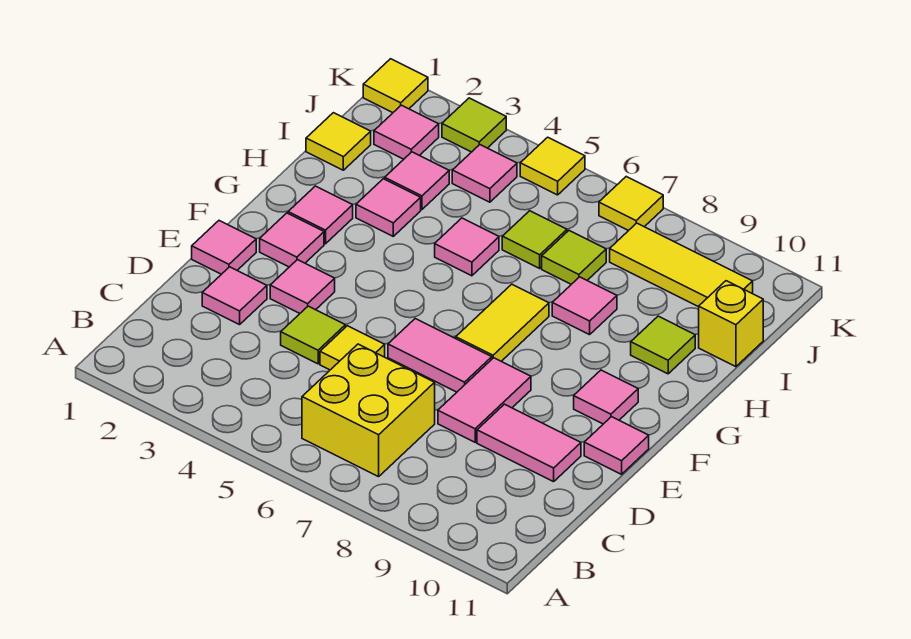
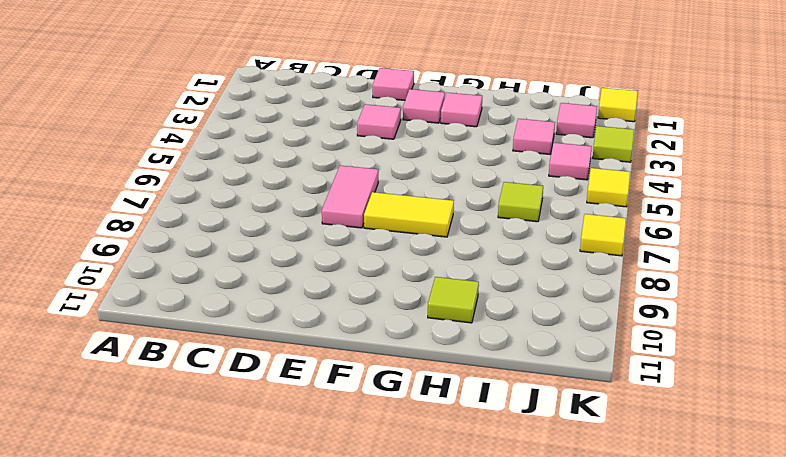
none -> yellow 2x2 brick [302,344,435,477]
none -> pink 1x1 tile [202,267,267,325]
none -> lime 1x1 tile [281,306,345,364]
none -> yellow 1x1 tile [320,326,385,370]

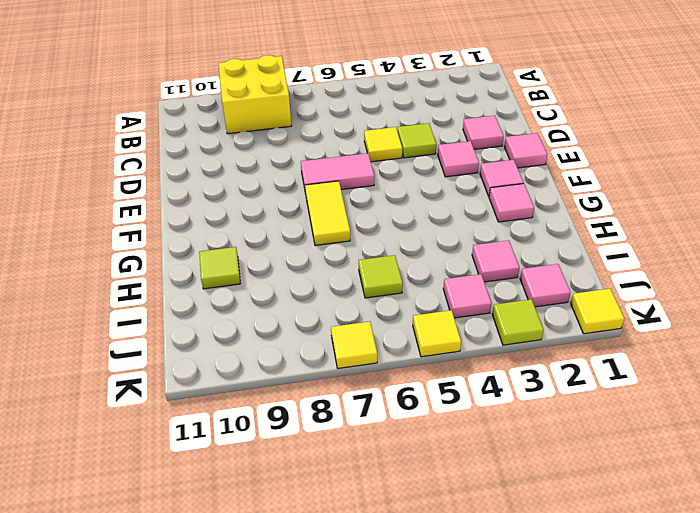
yellow 2x2 brick [218,55,292,134] -> yellow 2x2 brick moved to [302,344,435,477]
none -> pink 1x2 tile [438,358,531,442]
none -> pink 1x2 tile [477,404,581,482]
none -> pink 1x1 tile [584,417,649,474]
none -> pink 1x1 tile [574,370,638,424]

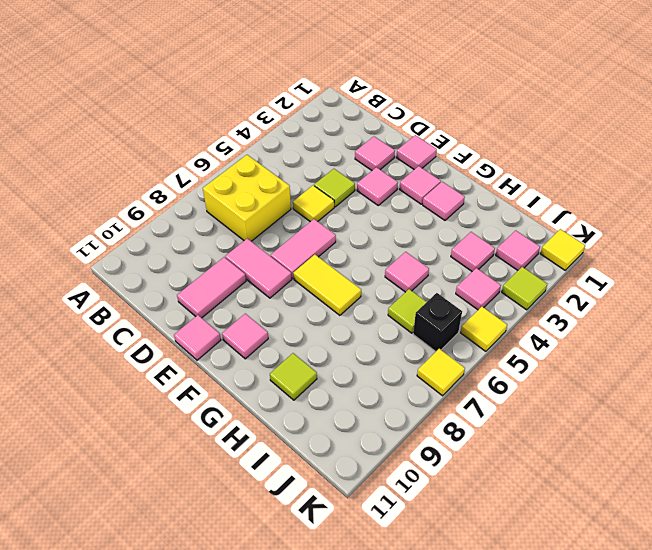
black 1x1 brick [413,293,462,351] -> none
none -> pink 1x1 tile [356,179,421,236]
none -> pink 1x1 tile [552,277,617,335]
none -> yellow 1x1 tile [306,113,371,170]
none -> lime 1x1 tile [542,231,606,284]

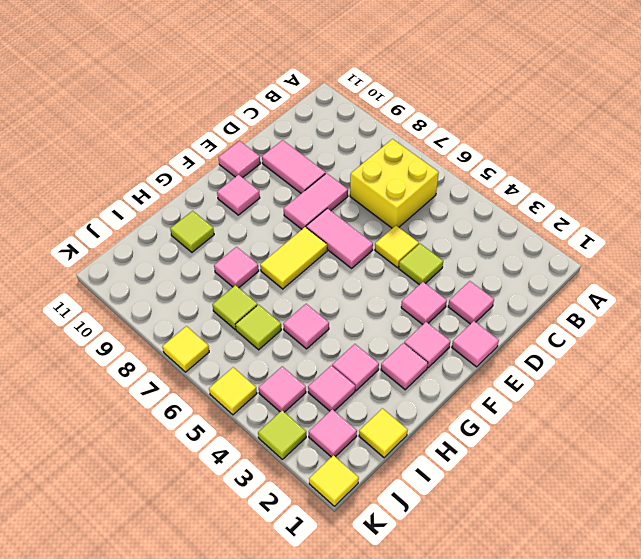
none -> yellow 1x1 brick [699,281,763,367]
none -> yellow 1x3 tile [610,223,753,307]

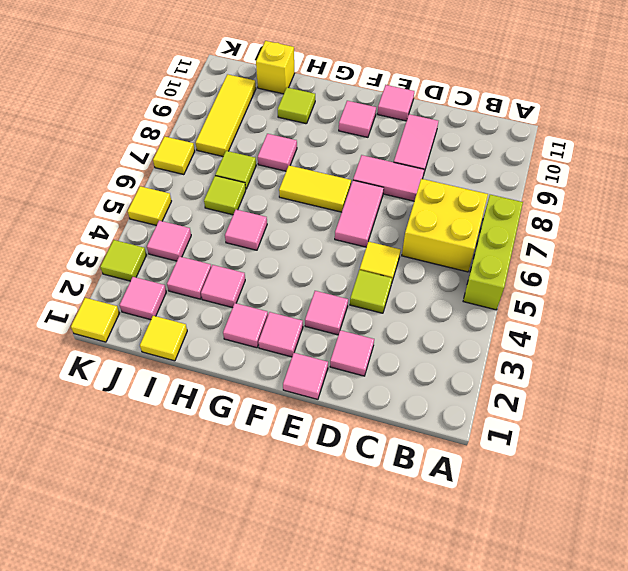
lime 1x3 brick [463,195,523,310] -> none

